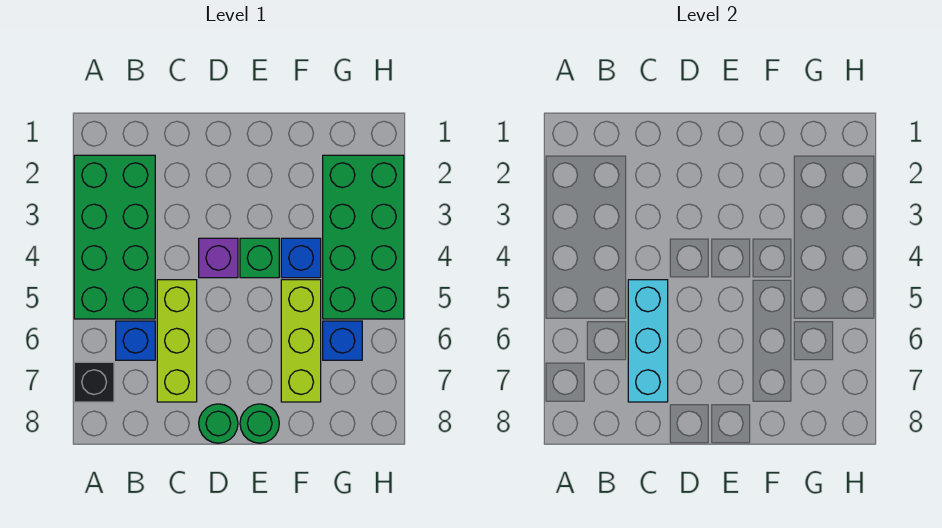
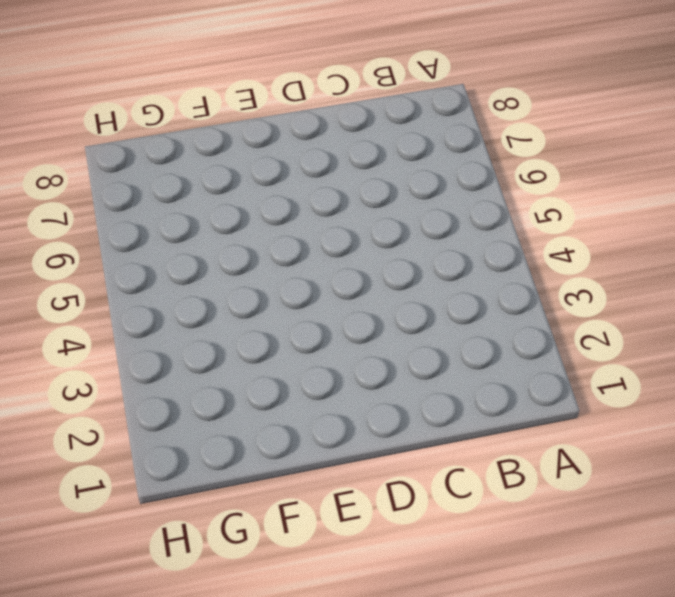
none -> green 2x4 brick [74,155,155,319]
none -> black 1x1 brick [74,362,114,402]
none -> blue 1x1 brick [116,321,155,360]

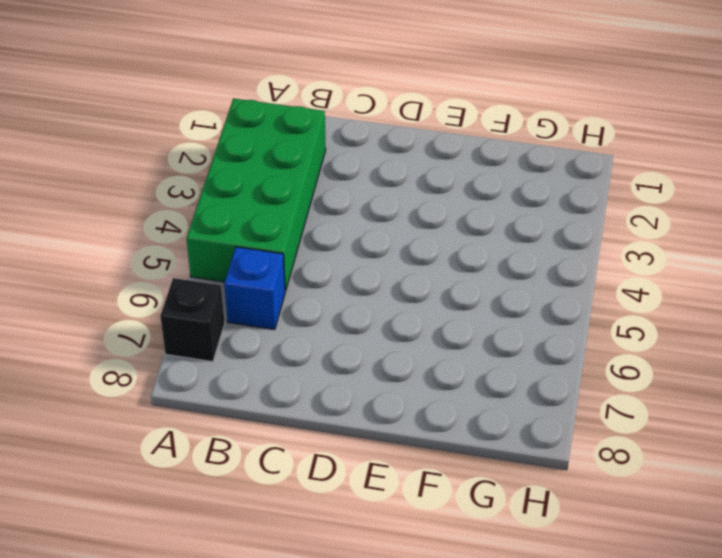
none -> lime 1x3 brick [157,280,197,402]
none -> purple 1x1 brick [199,238,238,278]
none -> green 1x1 round brick [199,404,238,443]

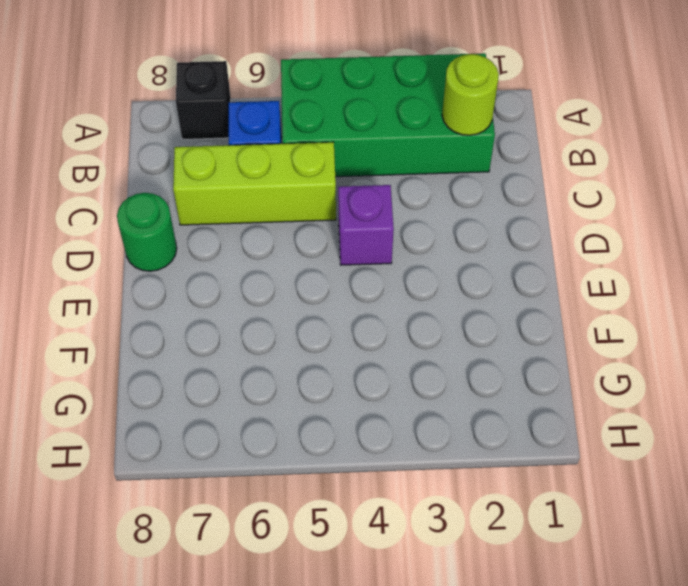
lime 1x1 round brick [442,54,499,135] -> none
none -> green 1x1 brick [240,238,279,278]
none -> green 1x1 round brick [240,404,279,443]
none -> blue 1x1 brick [281,238,321,278]

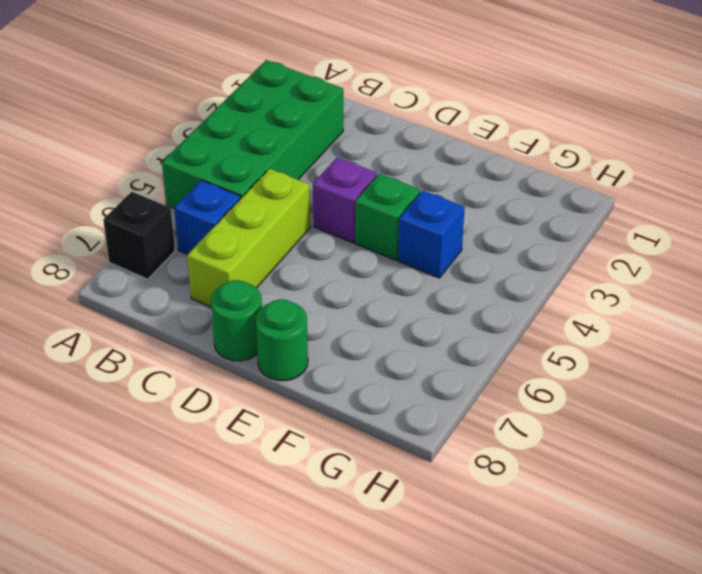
none -> lime 1x3 brick [281,280,321,402]
none -> green 2x4 brick [323,155,404,319]
none -> blue 1x1 brick [323,321,362,360]

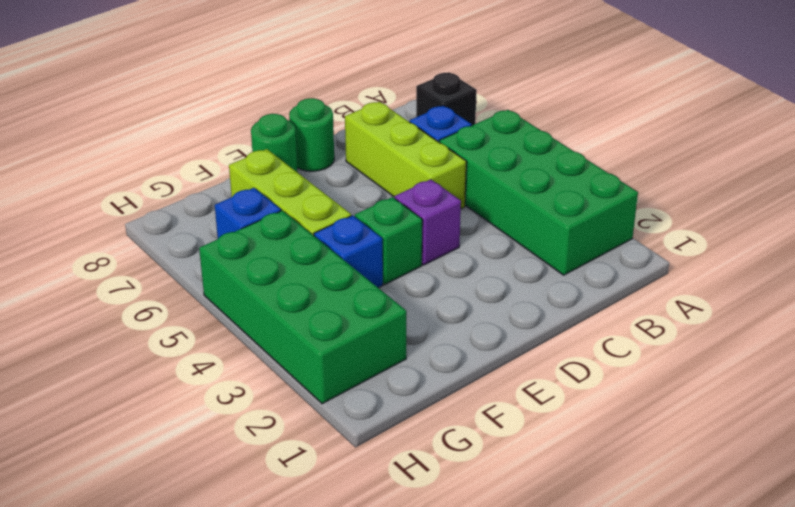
none -> cyan 1x3 brick [628,280,668,402]

